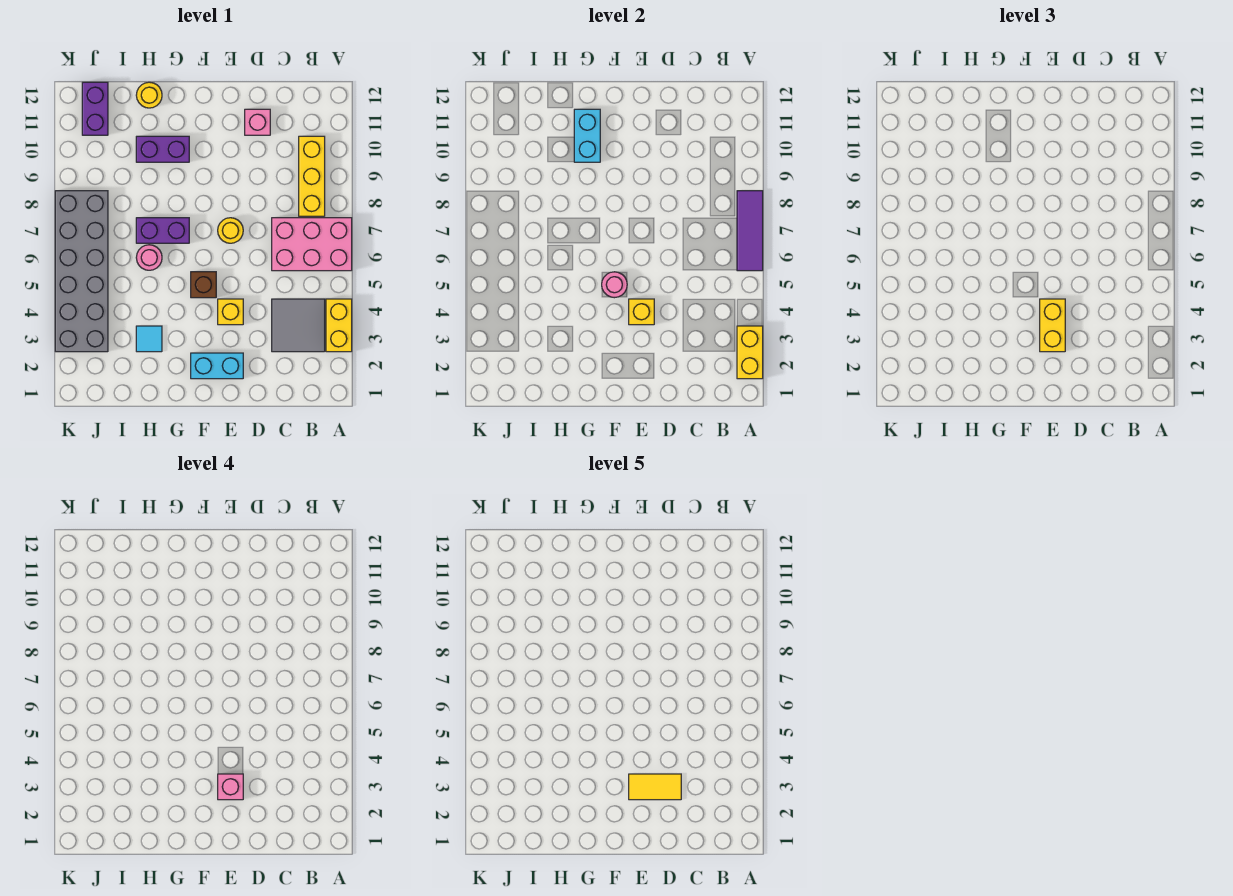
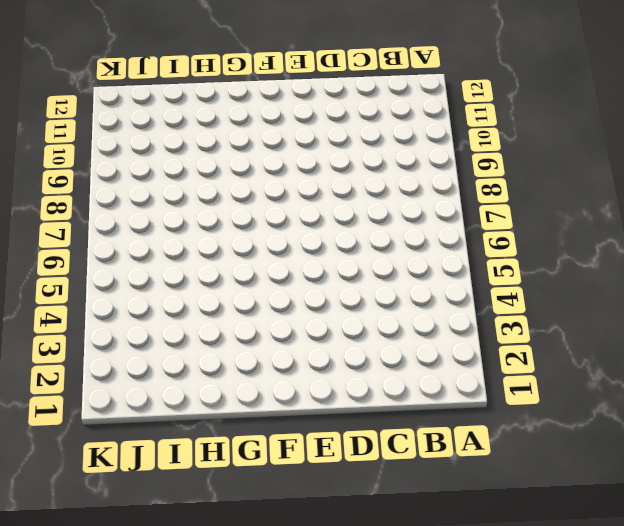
none -> yellow 1x2 brick [326,299,352,352]
none -> pink 2x3 brick [272,218,352,271]
none -> grey 2x2 tile [272,299,325,352]

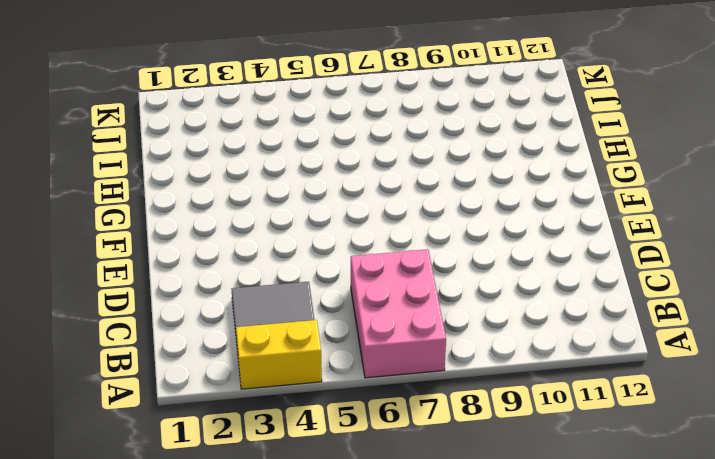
none -> yellow 1x3 brick [299,136,325,216]
none -> pink 1x1 brick [245,109,270,135]
none -> cyan 1x2 brick [191,353,243,379]

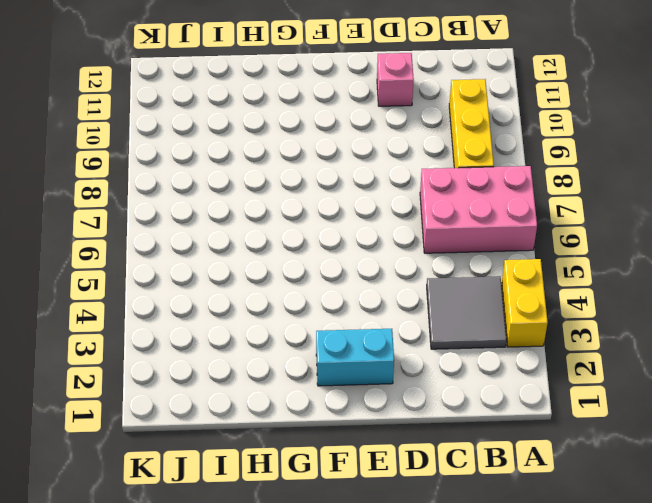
none -> yellow 1x1 brick [218,299,243,325]
none -> yellow 1x1 round brick [218,218,243,243]
none -> brown 1x1 brick [191,272,216,298]

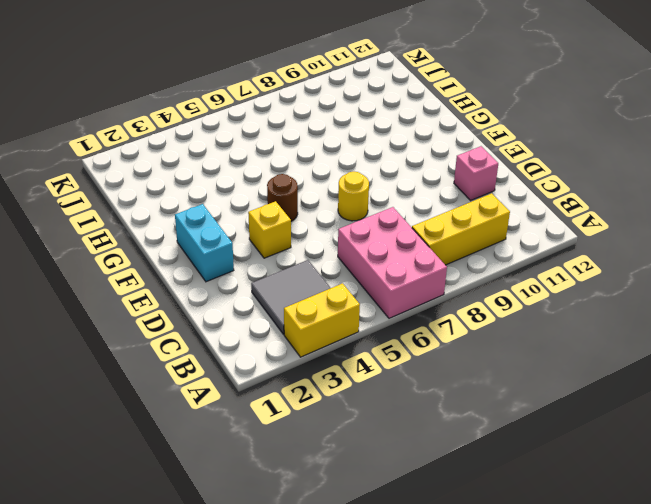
brown 1x1 round brick [267,174,298,221] -> brown 1x1 brick [191,272,216,298]
none -> purple 1x2 brick [136,218,189,243]
none -> purple 1x2 brick [136,136,189,162]
none -> cyan 1x1 tile [136,326,162,352]

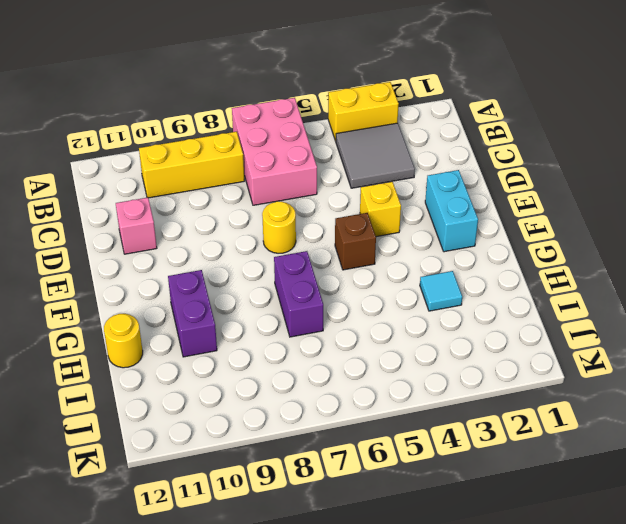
none -> pink 1x1 round brick [136,245,162,270]
none -> grey 2x6 brick [55,191,108,352]
none -> purple 1x2 brick [82,82,108,135]

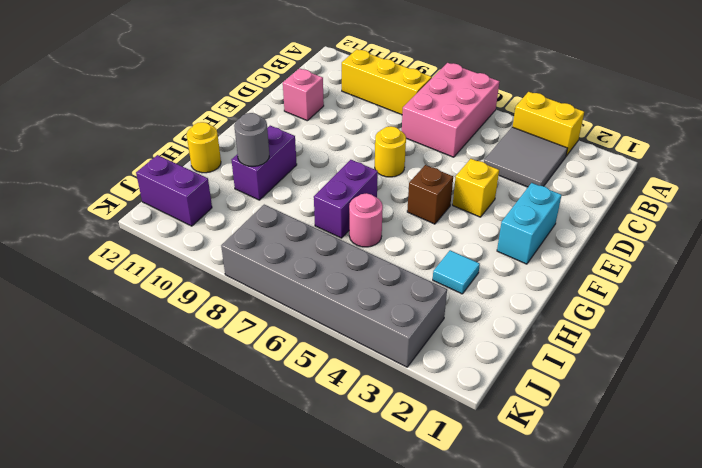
grey 1x1 round brick [234,113,269,166] -> none
none -> yellow 1x2 brick [737,326,763,379]
none -> purple 1x3 tile [737,191,763,271]
none -> yellow 1x1 brick [629,299,654,325]

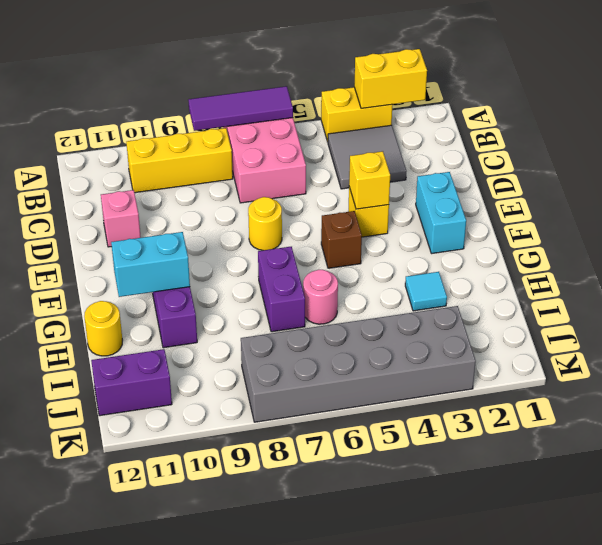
none -> pink 1x1 round brick [602,272,627,298]
none -> yellow 1x2 brick [1040,299,1065,352]
none -> pink 1x1 brick [218,774,243,800]

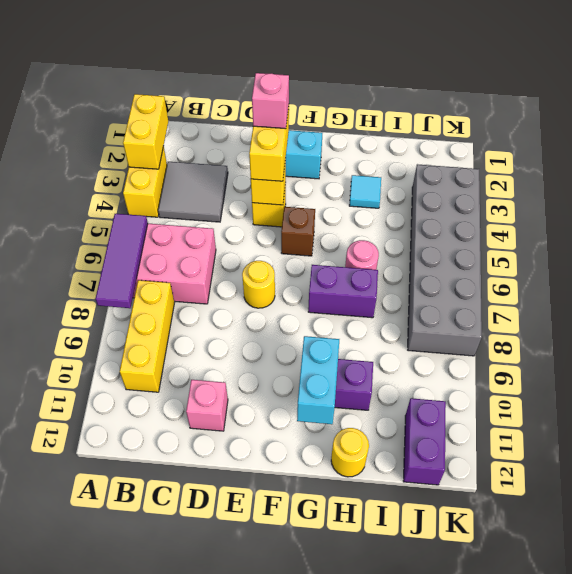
none -> pink 1x1 round brick [602,272,627,298]
none -> yellow 1x2 tile [629,774,681,800]

